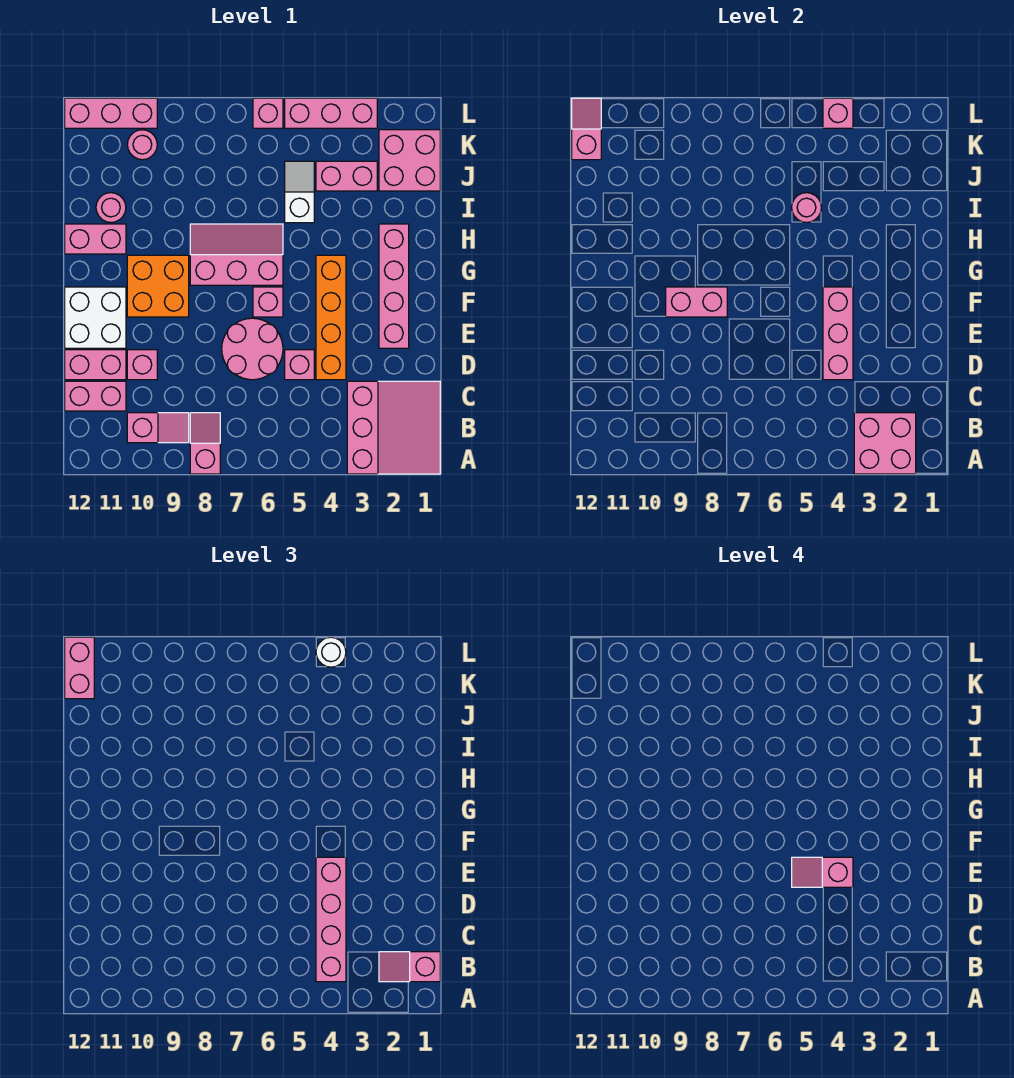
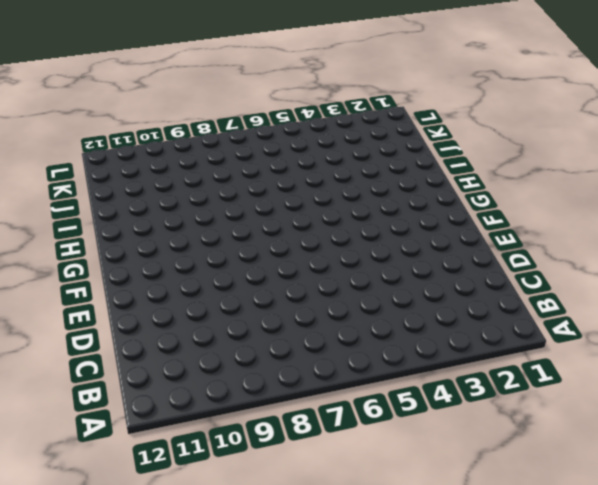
none -> pink 3x3 slope [347,381,440,474]
none -> pink 1x2 slope [190,413,220,474]
none -> pink 1x2 slope [127,413,189,443]
none -> pink 1x2 brick [65,381,126,411]

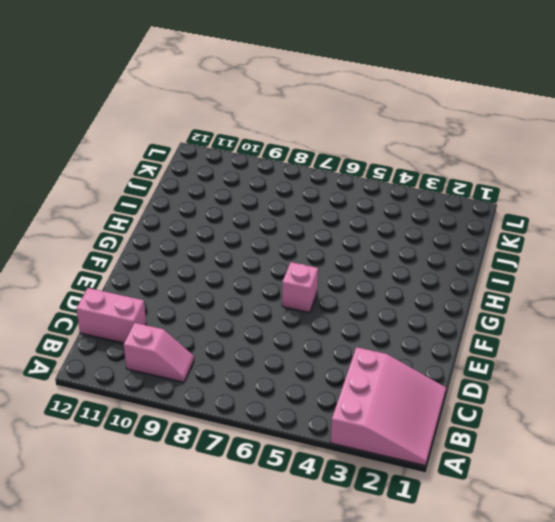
none -> pink 1x2 slope [190,413,220,474]
none -> orange 1x4 brick [316,255,346,380]
none -> pink 1x1 brick [285,350,314,380]
none -> pink 2x2 round brick [222,318,283,380]

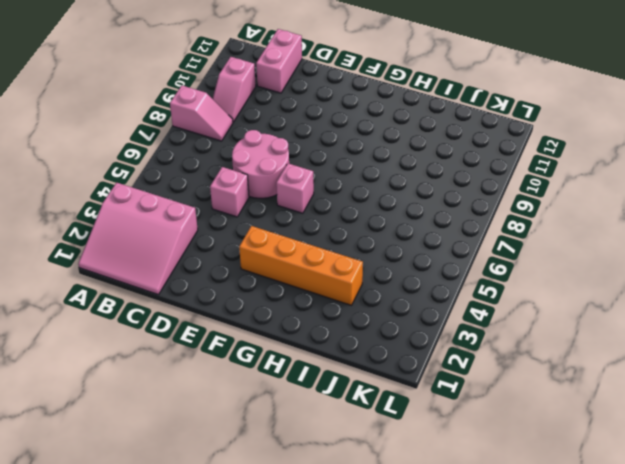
orange 1x4 brick [239,226,363,305] -> orange 1x4 brick moved to [316,255,346,380]
none -> pink 1x1 brick [127,350,157,380]
none -> pink 1x2 brick [65,350,126,380]
none -> pink 1x4 brick [379,224,409,348]
none -> white 2x2 brick [65,287,126,348]

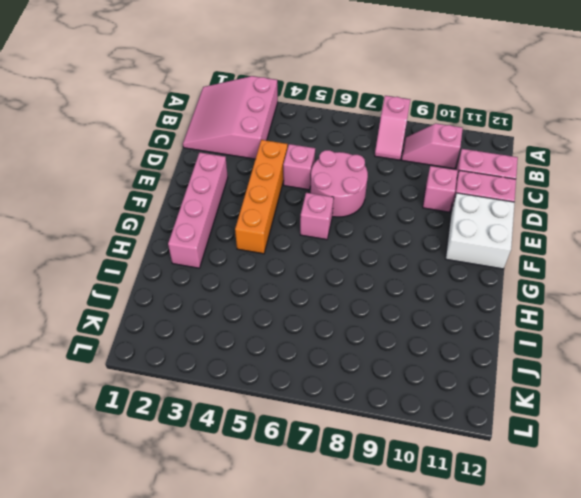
none -> orange 2x2 brick [127,255,189,317]
none -> pink 2x3 slope [190,224,283,285]
none -> pink 1x2 brick [65,224,126,254]
none -> white 1x2 slope [285,161,314,223]

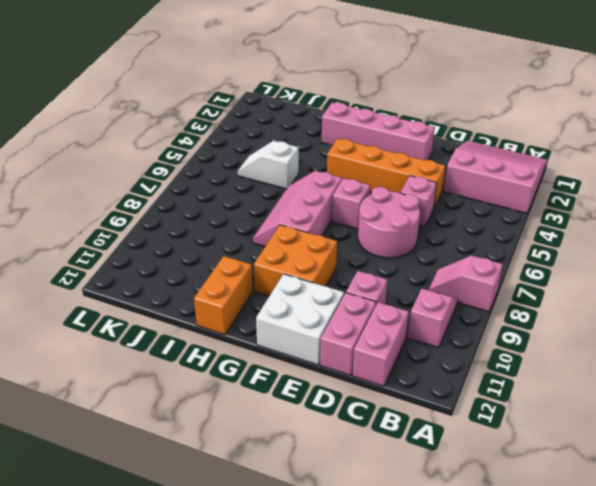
orange 1x2 brick [194,256,253,335] -> pink 1x2 brick [65,224,126,254]
none -> pink 1x1 round brick [96,193,126,222]
none -> pink 2x2 brick [379,130,440,191]
none -> pink 1x2 brick [316,161,377,191]
none -> pink 1x1 round brick [127,130,157,160]

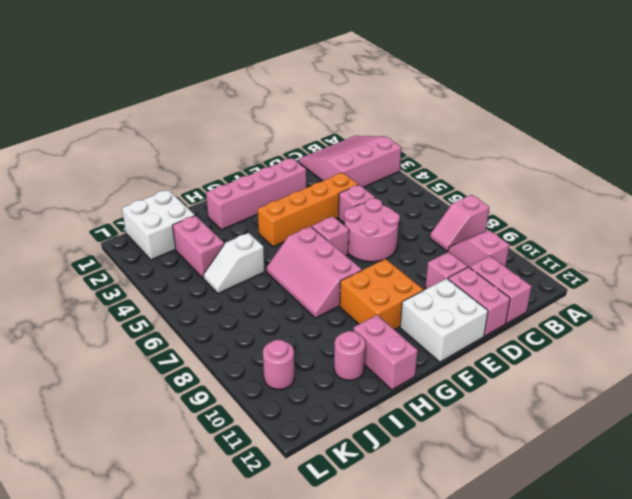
white 2x2 brick [122,190,195,260] -> pink 2x2 brick [379,130,440,191]
none -> pink 1x3 brick [285,98,377,128]
none -> pink 1x1 brick [253,98,283,128]
none -> pink 1x3 brick [65,98,157,128]
none -> pink 2x2 brick [854,413,916,474]

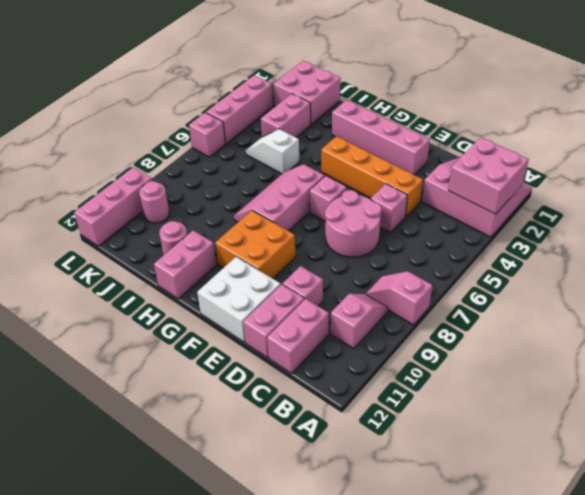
none -> pink 1x3 brick [823,287,853,380]
none -> pink 1x2 brick [666,287,727,317]
none -> pink 1x1 round brick [792,193,821,222]
none -> pink 1x2 slope [572,98,601,160]

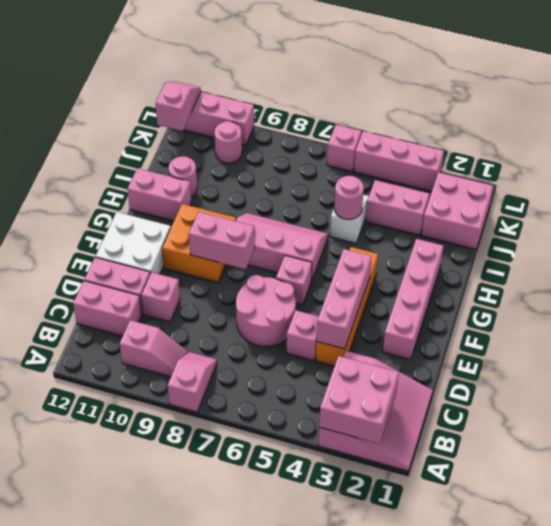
none -> pink 1x1 brick [823,98,853,128]
none -> pink 1x2 slope [379,952,440,982]
none -> pink 1x4 brick [316,857,346,982]
none -> pink 1x2 brick [65,637,94,699]

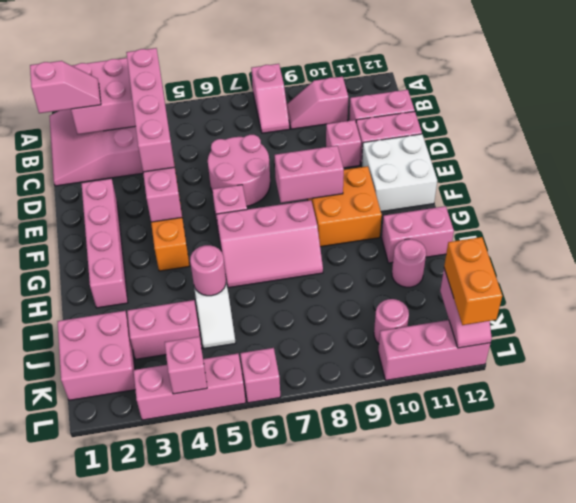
orange 1x2 brick [444,237,502,325] -> pink 1x2 brick [65,637,94,699]
none -> pink 1x1 brick [285,350,314,380]
none -> white 1x1 round brick [316,637,346,667]
none -> pink 1x2 slope [792,857,853,887]

